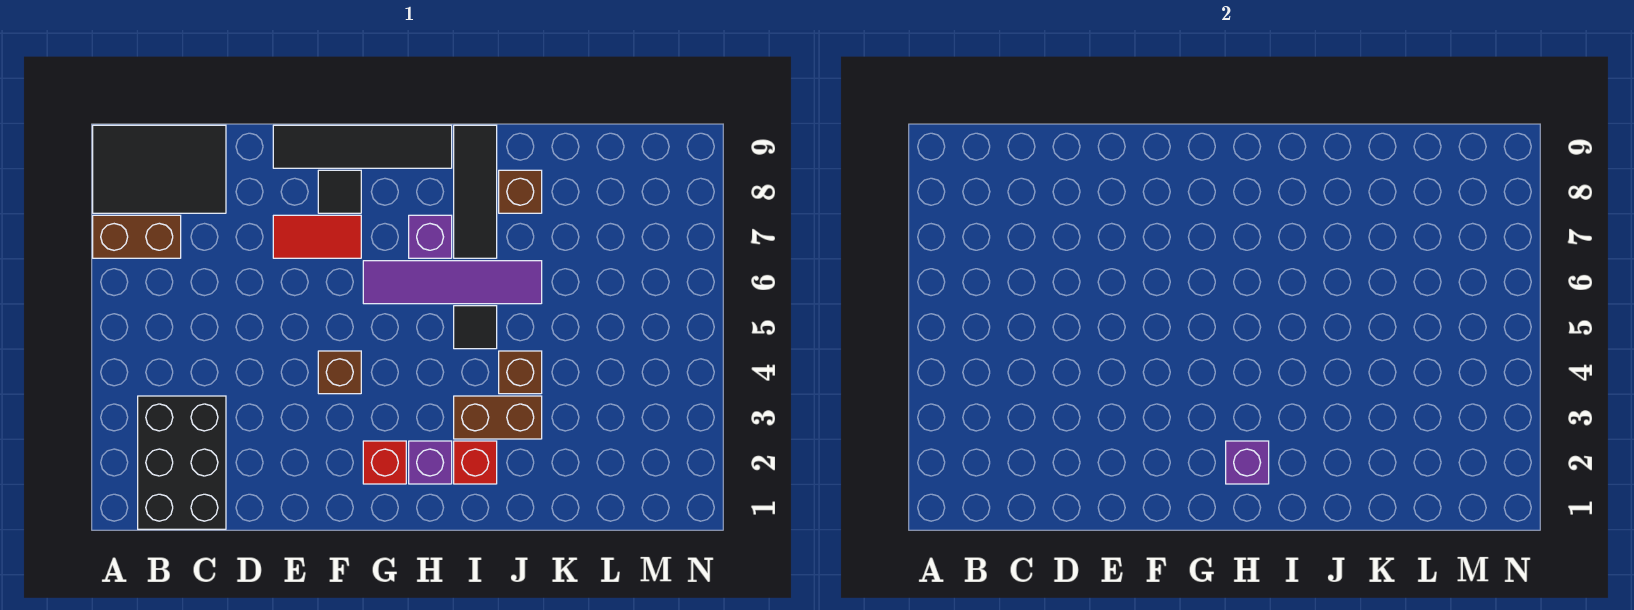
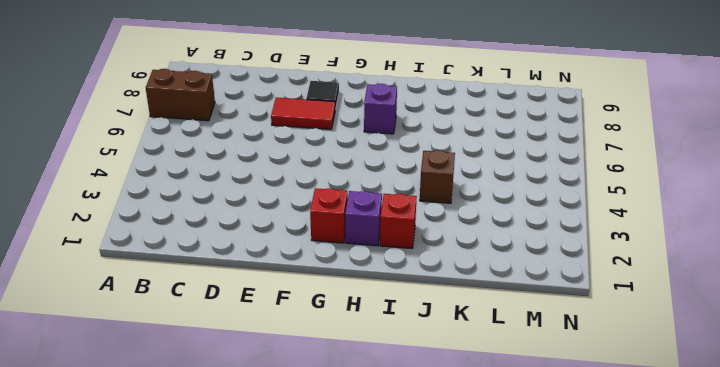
none -> black 2x3 tile [93,125,226,213]
none -> black 2x3 brick [138,396,226,529]
none -> black 1x4 tile [273,125,452,168]

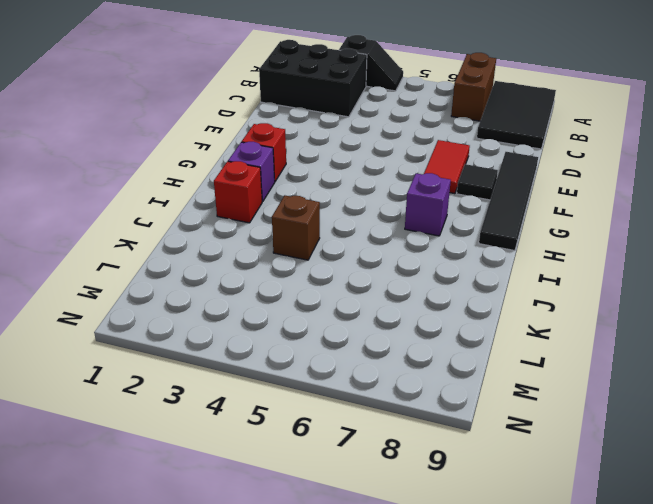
black 1x2 slope [339,35,403,91] -> none
none -> brown 1x1 brick [318,351,361,394]
none -> purple 1x4 tile [363,261,542,304]
none -> brown 1x2 brick [454,396,542,439]

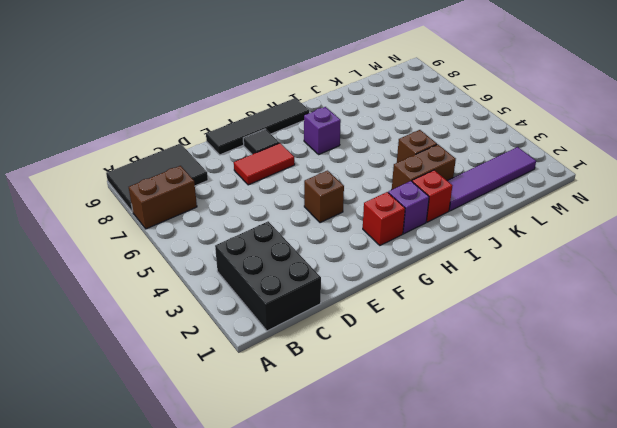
purple 1x4 tile [447,147,536,211] -> purple 1x4 tile moved to [363,261,542,304]
none -> black 1x1 tile [454,306,497,349]
none -> black 1x3 tile [454,125,497,258]
none -> brown 1x1 brick [499,170,542,213]

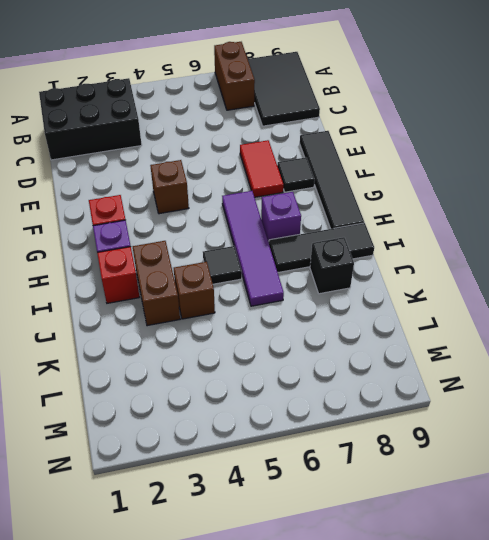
black 1x1 brick [310,237,354,294] -> brown 1x1 brick [499,170,542,213]
none -> purple 1x1 brick [1226,441,1269,484]

